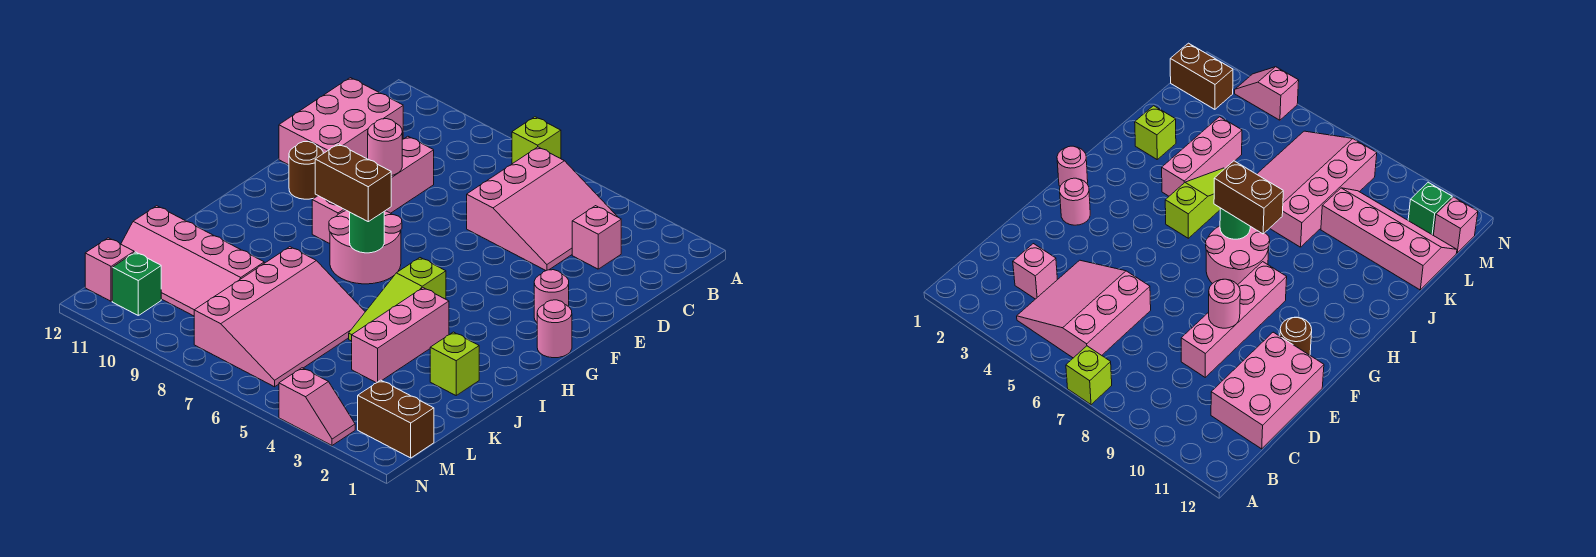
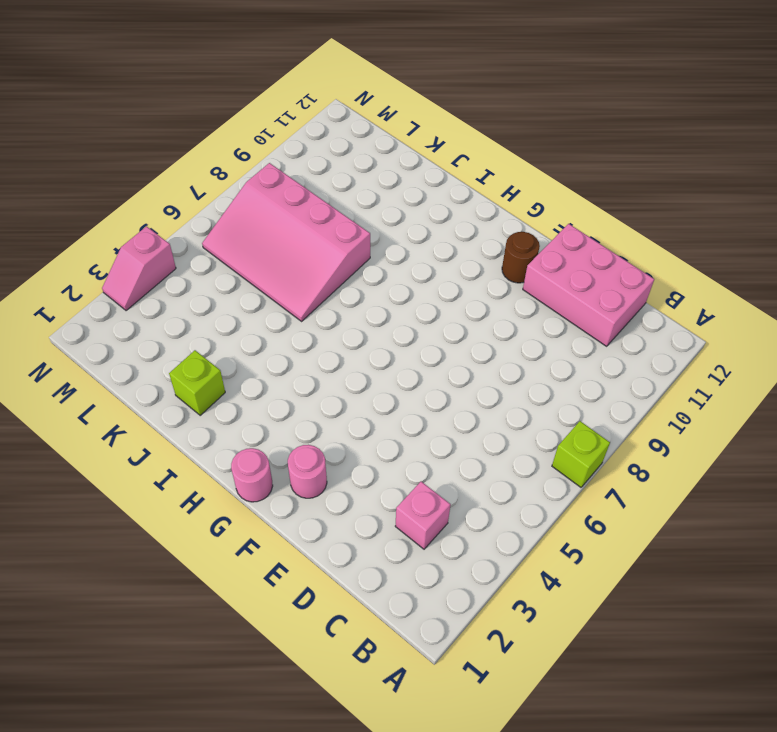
none -> pink 3x3 slope [467,147,618,271]
none -> pink 1x4 brick [312,136,434,244]
none -> pink 2x2 round brick [329,210,402,284]

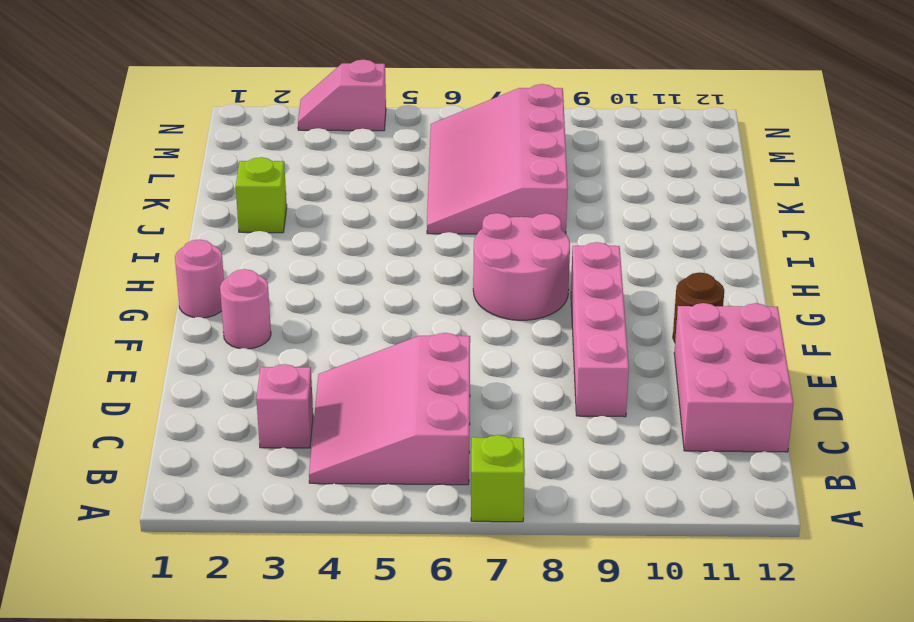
none -> lime 1x3 slope [349,258,446,341]
none -> pink 1x3 brick [352,288,449,383]
none -> pink 2x4 slope [121,206,264,316]

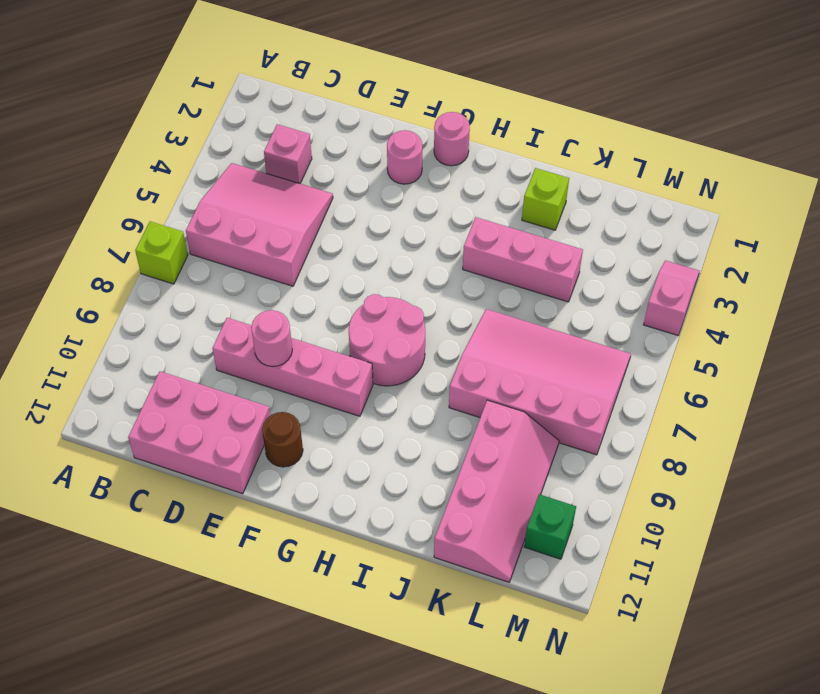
none -> lime 1x3 slope [349,258,446,341]
none -> brown 1x2 brick [358,380,434,458]
none -> pink 1x1 brick [85,238,134,301]

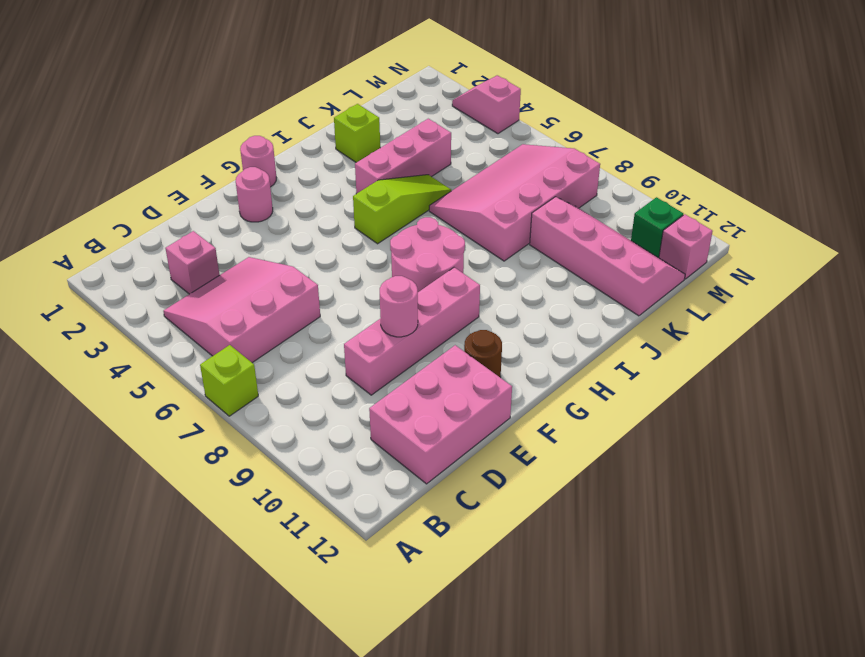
none -> brown 1x2 brick [358,380,434,458]
none -> green 1x1 round brick [350,212,384,253]
none -> brown 1x2 brick [315,144,391,222]

